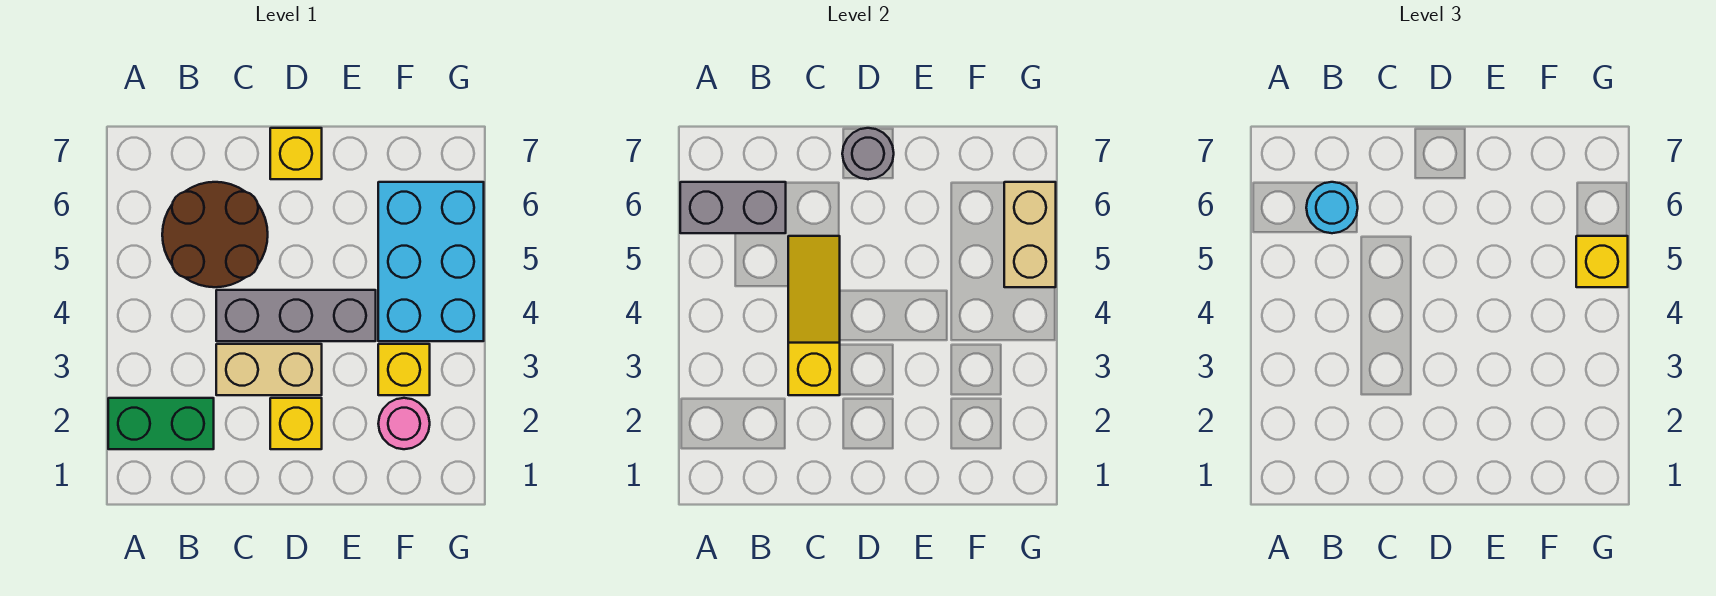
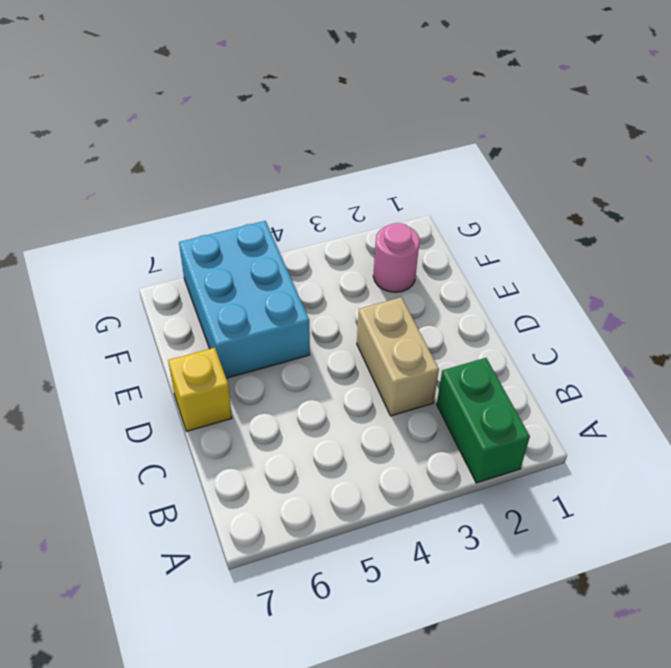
cyan 2x3 brick [179,221,310,378] -> cyan 2x3 brick turned to [378,182,484,341]
none -> brown 2x2 round brick [162,182,268,287]
none -> grey 1x3 brick [216,290,376,341]
none -> yellow 1x1 brick [270,398,322,449]

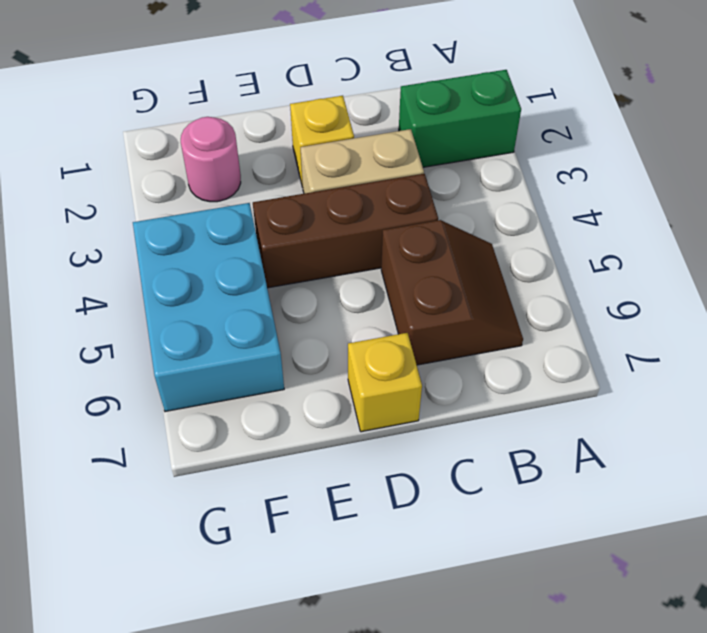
brown 2x2 slope [381,220,523,365] -> brown 2x2 round brick [162,182,268,287]
brown 1x3 brick [253,174,438,288] -> grey 1x3 brick [216,290,376,341]
none -> yellow 1x1 brick [378,344,430,395]
none -> grey 1x2 brick [680,182,786,233]
none -> yellow 1x3 slope [788,236,840,395]

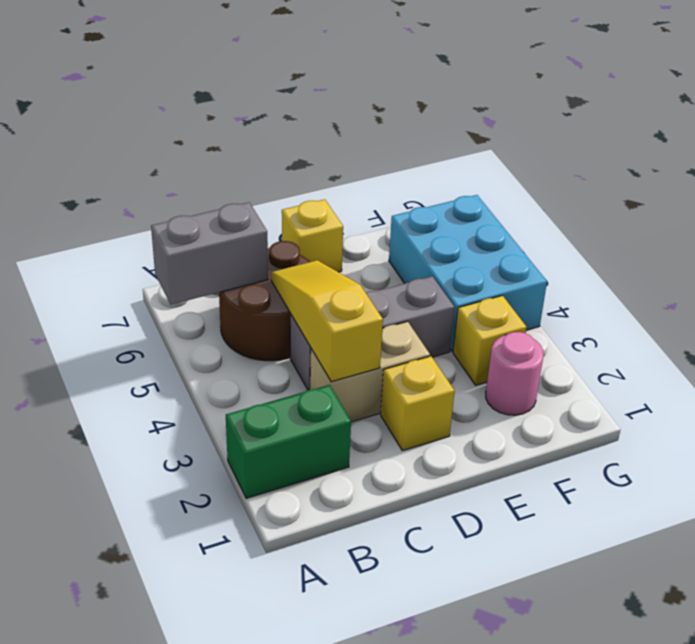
none -> grey 1x1 round brick [842,128,894,179]
none -> tan 1x2 brick [1004,182,1056,287]
none -> cyan 1x1 round brick [1306,182,1358,233]

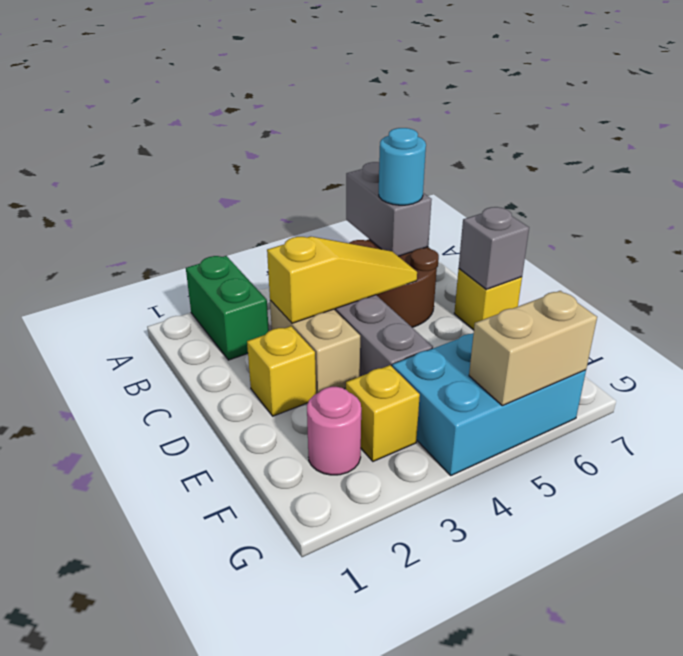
grey 1x1 brick [459,207,529,289] -> grey 1x1 round brick [842,128,894,179]
none -> yellow 1x1 brick [1576,236,1628,287]

